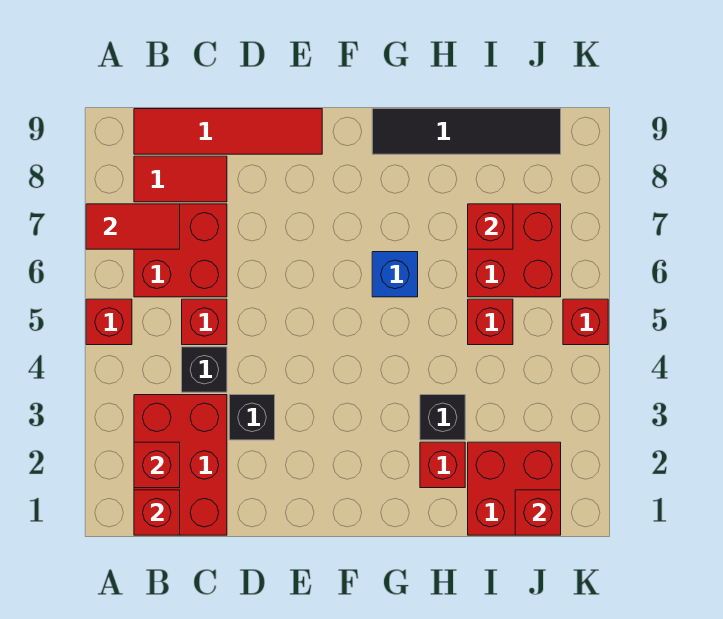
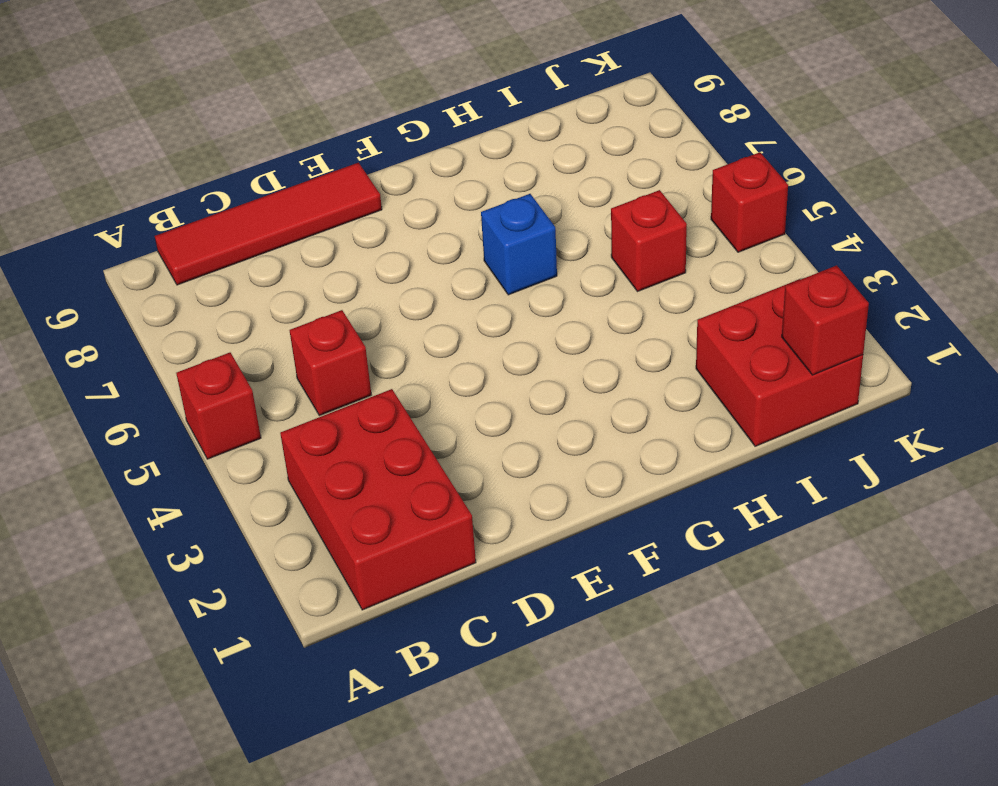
none -> red 2x2 brick [134,204,227,297]
none -> red 1x2 tile [134,156,227,202]
none -> black 1x1 brick [182,347,227,392]

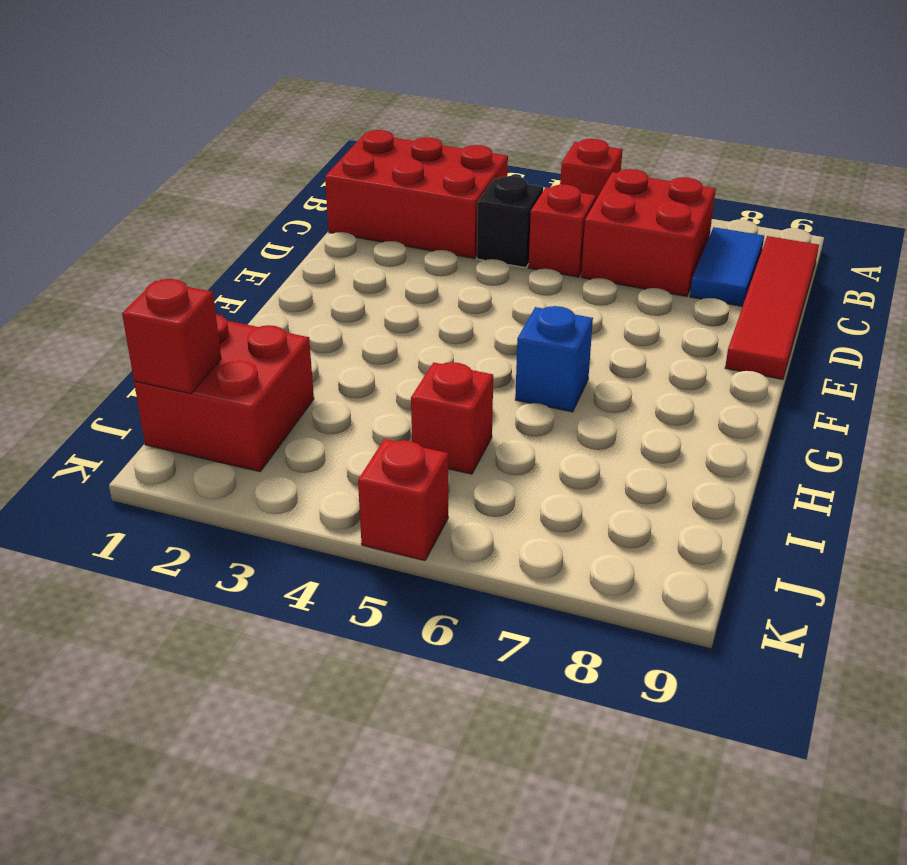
blue 1x2 tile [690,227,764,307] -> red 1x2 tile [134,156,227,202]
none -> black 1x1 brick [229,395,275,440]
none -> black 1x4 tile [372,109,561,154]
none -> red 1x1 brick [420,442,465,488]

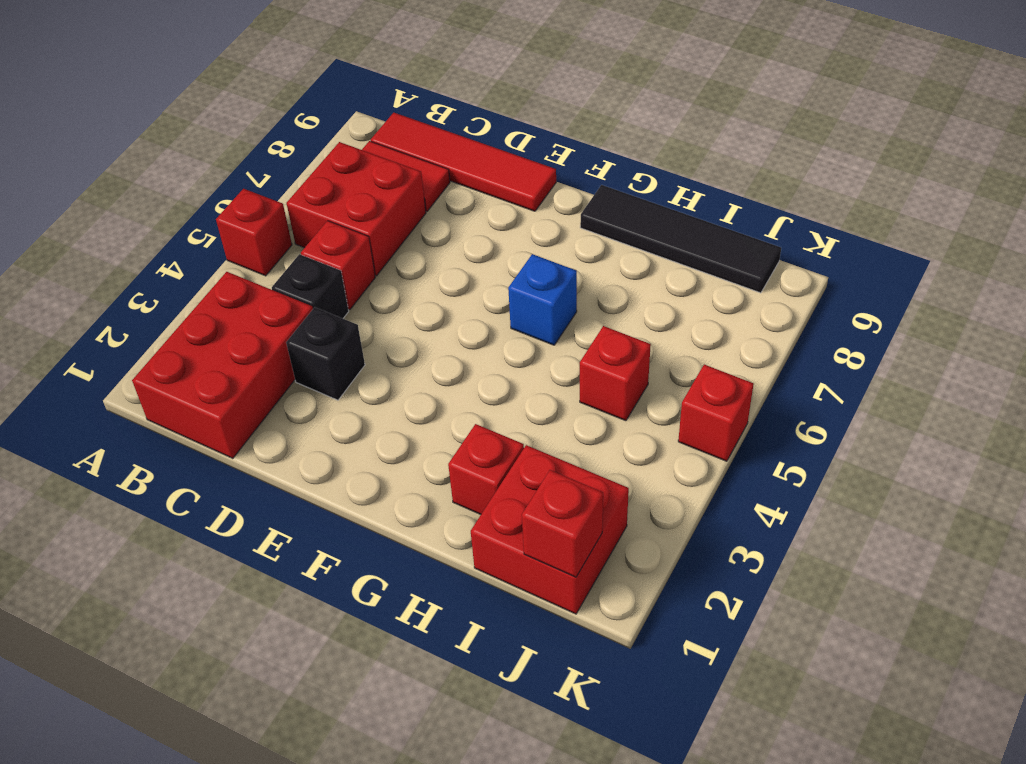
none -> black 1x1 brick [420,395,465,440]
none -> red 2x2 brick [468,204,561,297]
none -> red 1x2 tile [86,204,180,249]

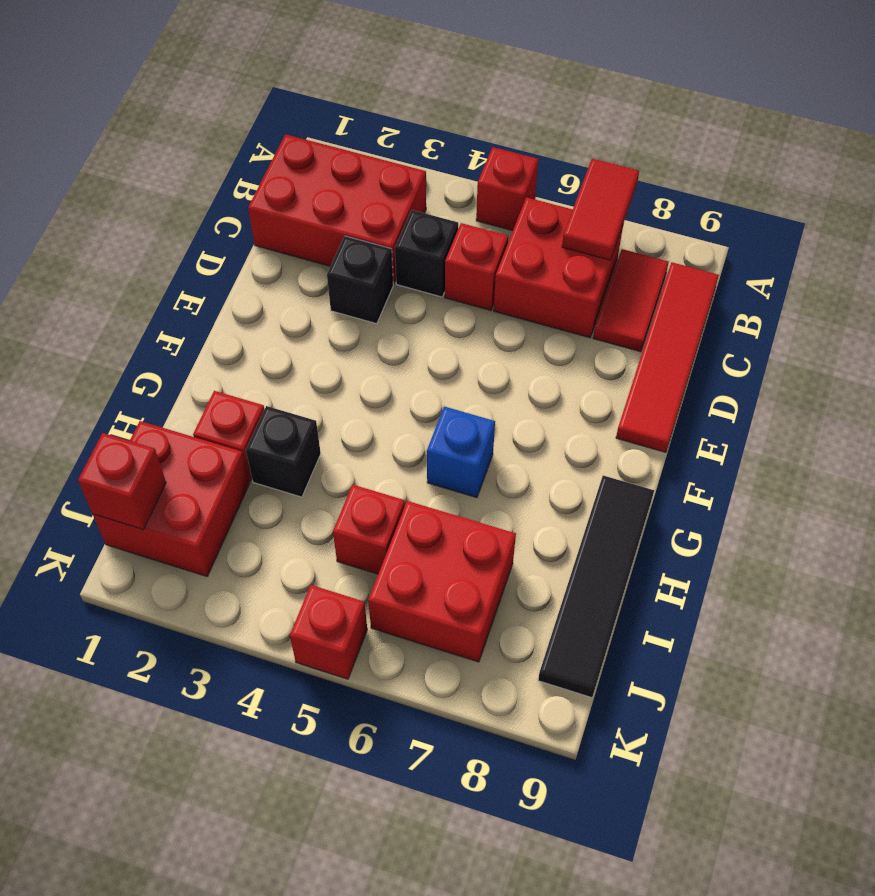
none -> red 1x1 brick [134,490,180,535]
none -> red 1x1 brick [134,442,180,488]
none -> red 1x1 brick [468,204,513,249]

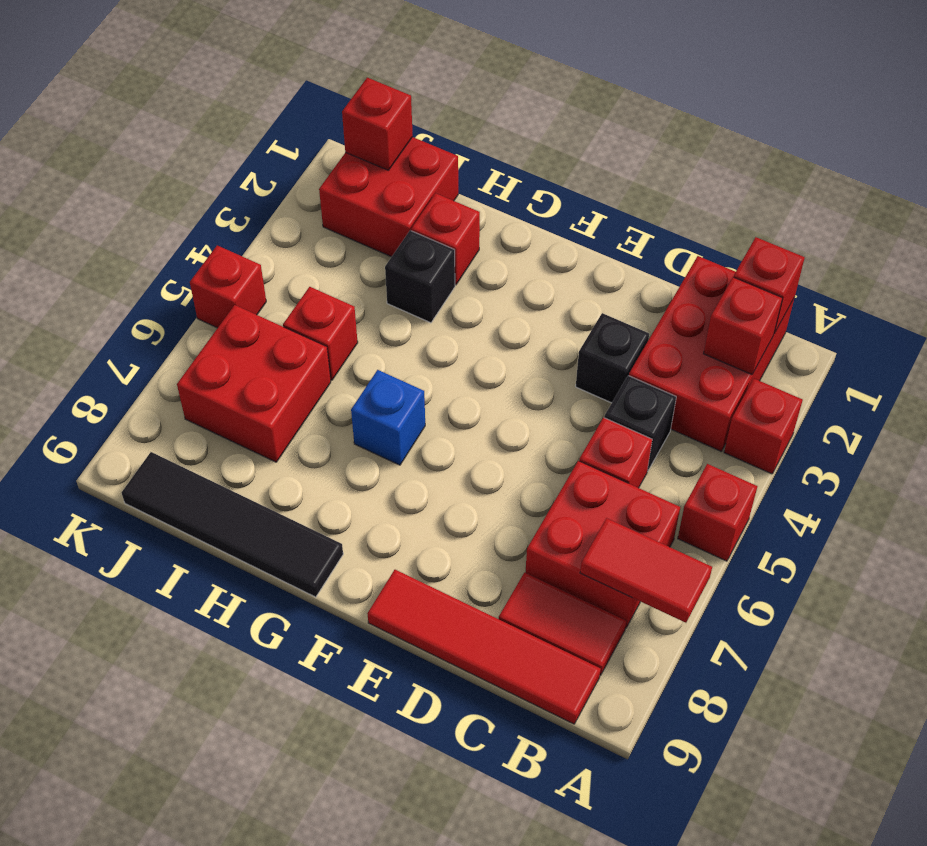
red 1x1 brick [724,378,803,474] -> red 1x1 brick moved to [468,204,513,249]

